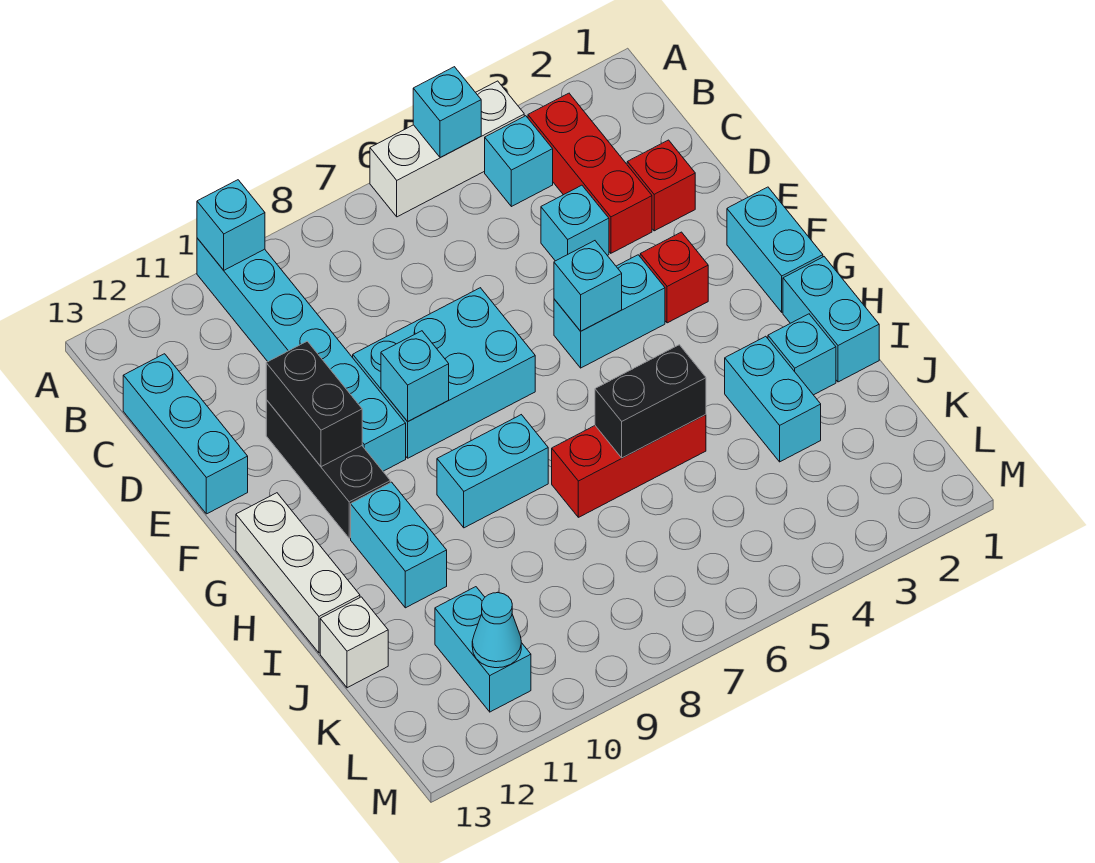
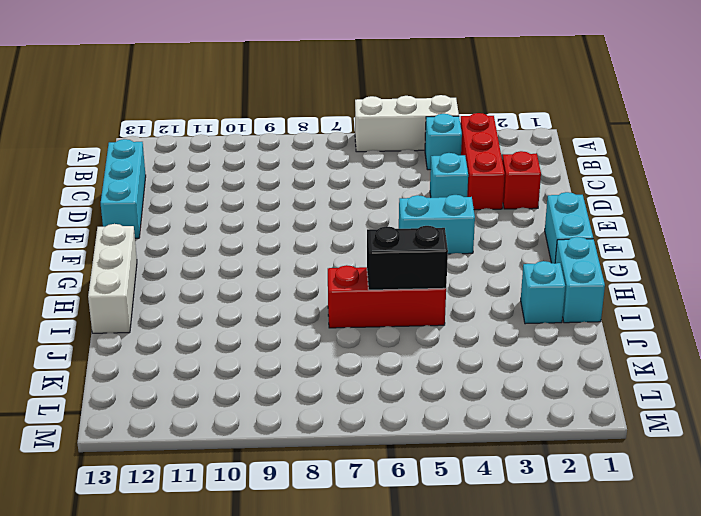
none -> cyan 1x6 brick [197,238,406,471]
none -> cyan 2x3 brick [353,288,535,458]
none -> black 1x3 brick [266,400,390,538]

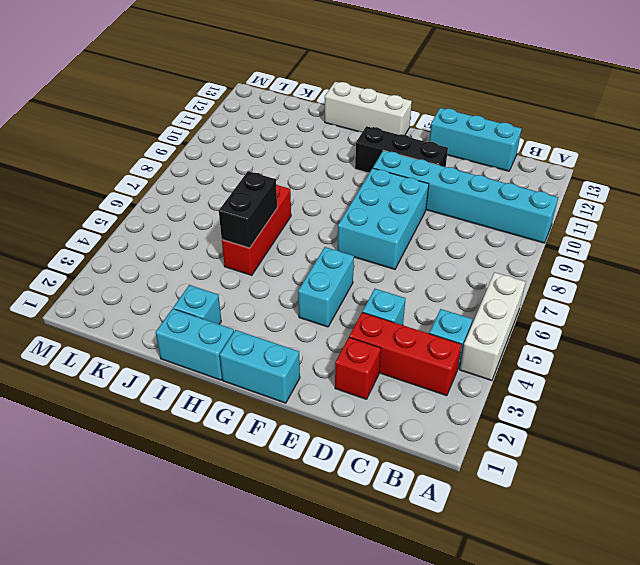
none -> red 1x1 brick [640,232,708,323]
none -> cyan 1x2 brick [437,415,548,528]
none -> cyan 1x2 brick [351,482,447,608]

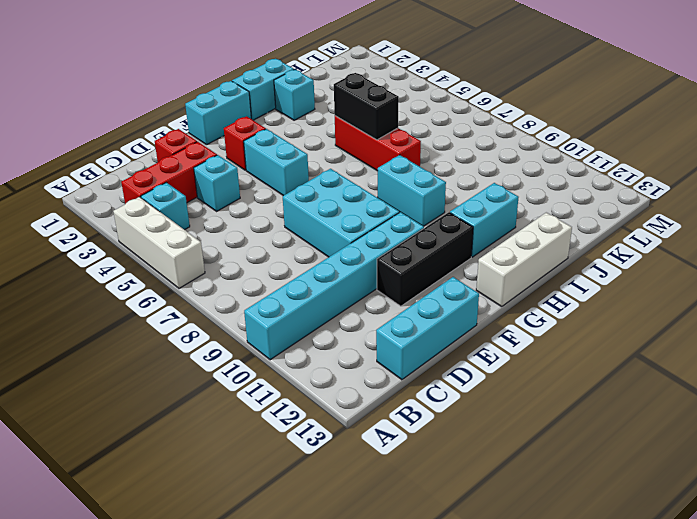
none -> cyan 1x2 brick [725,336,821,462]
none -> white 1x1 brick [320,597,388,688]
none -> cyan 1x2 brick [435,587,531,712]

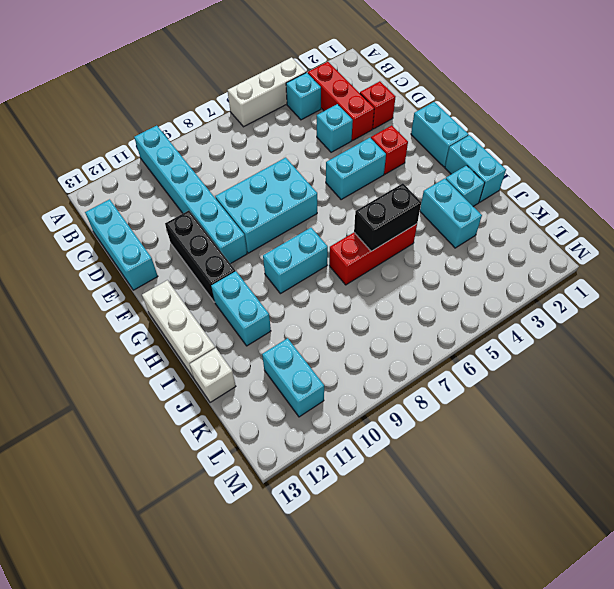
none -> cyan 1x1 brick [413,67,481,158]
none -> cyan 1x1 brick [197,180,265,270]
none -> black 1x2 brick [266,341,362,467]

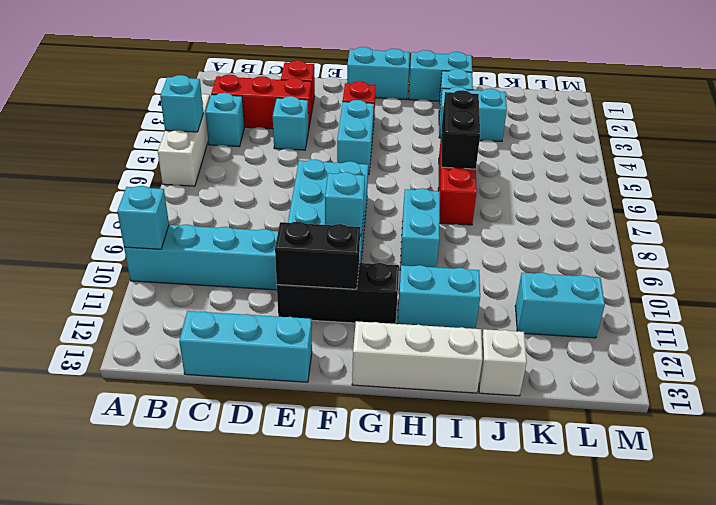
none -> cyan 1x1 brick [554,241,622,331]
none -> cyan 1x1 cone [472,593,521,668]

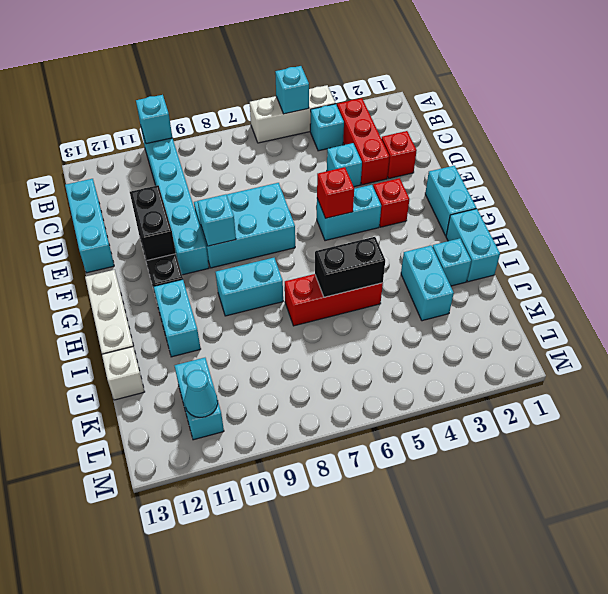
red 1x1 brick [317,167,354,218] -> cyan 1x1 brick [554,241,622,331]

